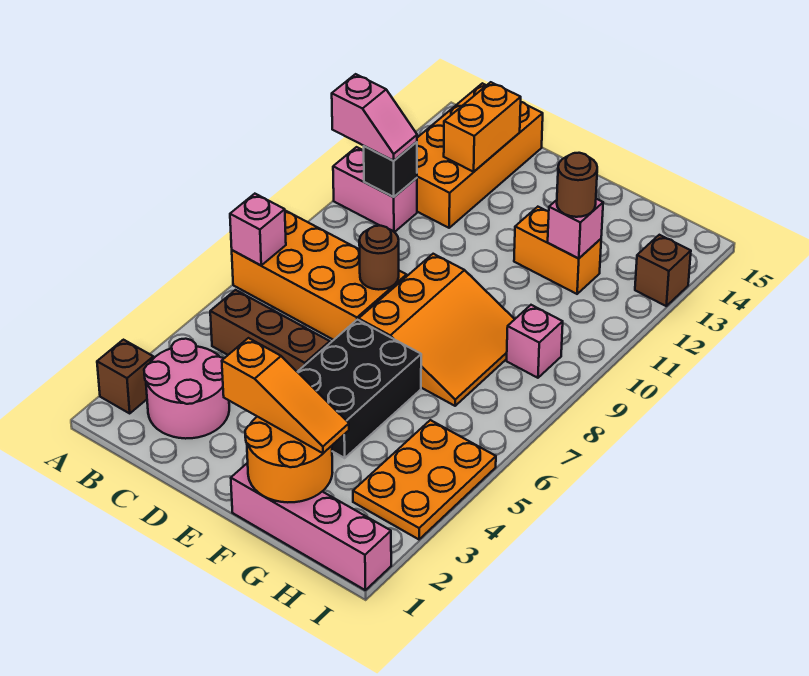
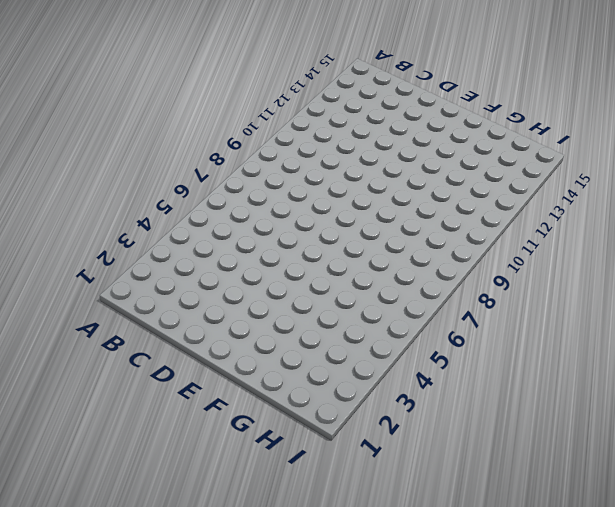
none -> brown 1x1 brick [97,340,154,413]
none -> orange 2x4 brick [232,211,407,340]
none -> pink 1x2 brick [333,147,417,232]

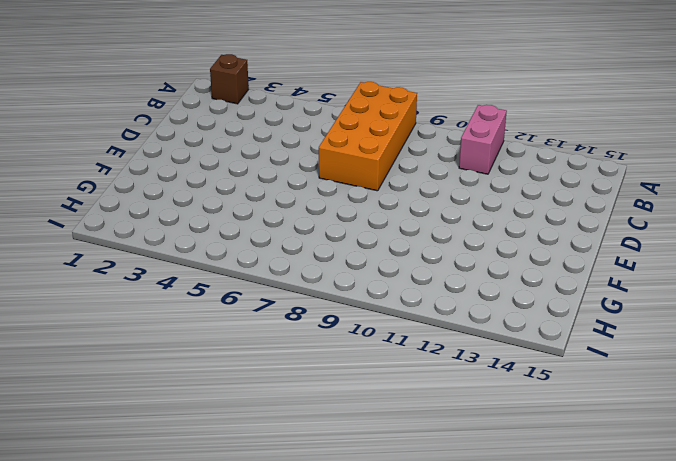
none -> pink 2x2 round brick [144,339,229,439]
none -> brown 1x3 brick [210,290,330,372]
none -> orange 2x4 brick [417,83,543,228]

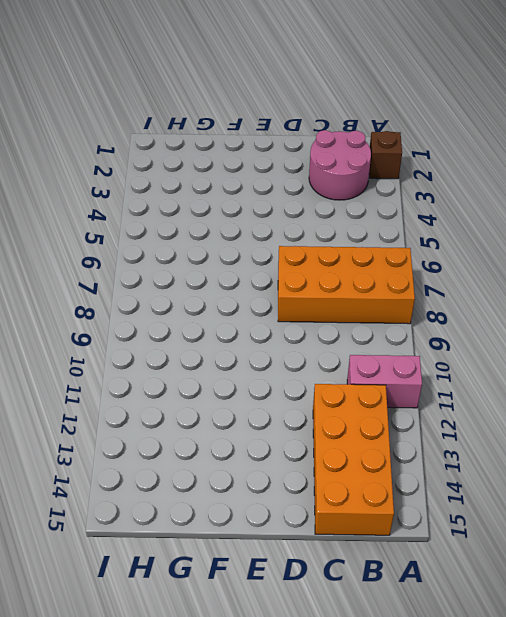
none -> brown 1x3 brick [210,290,330,372]
none -> black 2x3 brick [298,320,421,458]
none -> orange 3x3 slope [359,254,515,406]

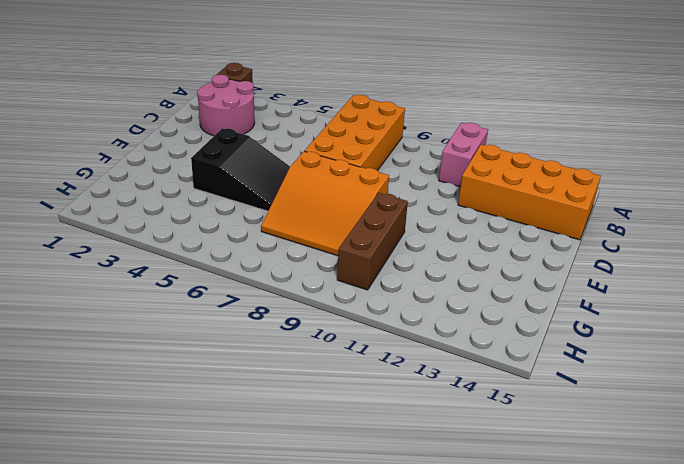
black 2x3 slope [191,128,290,211] -> black 2x3 brick [298,320,421,458]
brown 1x3 brick [337,193,408,290] -> brown 1x3 brick moved to [210,290,330,372]
none -> pink 1x4 brick [231,463,391,590]
none -> orange 1x2 brick [514,207,601,294]
none -> orange 2x3 plate [353,420,496,539]

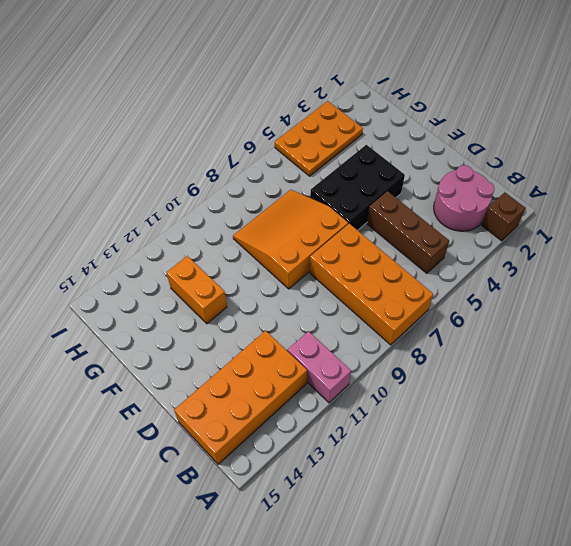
none -> pink 1x4 brick [231,463,391,590]
none -> pink 1x1 brick [507,305,563,378]
none -> brown 1x1 brick [635,235,691,306]

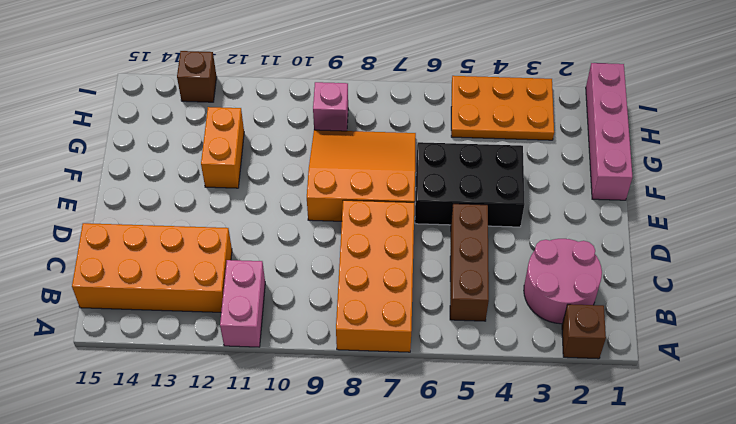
none -> pink 1x1 brick [230,194,286,265]
none -> black 1x1 brick [364,142,417,197]
none -> orange 1x2 brick [444,82,521,172]

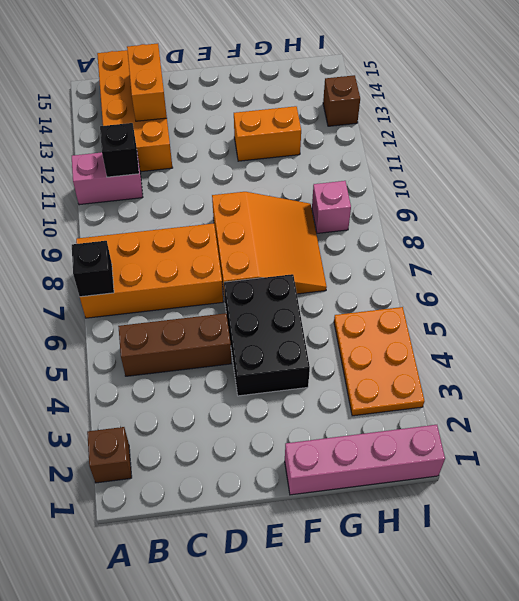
black 1x1 brick [72,241,114,297] -> pink 1x1 brick [230,194,286,265]
none -> pink 2x2 round brick [144,339,229,439]
none -> brown 1x1 round brick [359,226,399,290]
none -> orange 2x2 round brick [245,417,333,502]

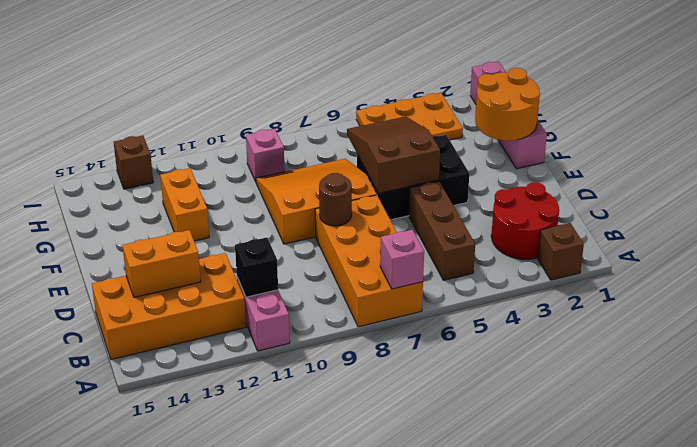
red 2x2 round brick [491,182,559,259] -> pink 2x2 round brick [144,339,229,439]
brown 2x3 slope [347,116,440,193] -> none
none -> pink 1x1 brick [548,199,603,259]
none -> pink 1x2 slope [332,74,417,161]
none -> orange 1x3 slope [222,338,349,453]

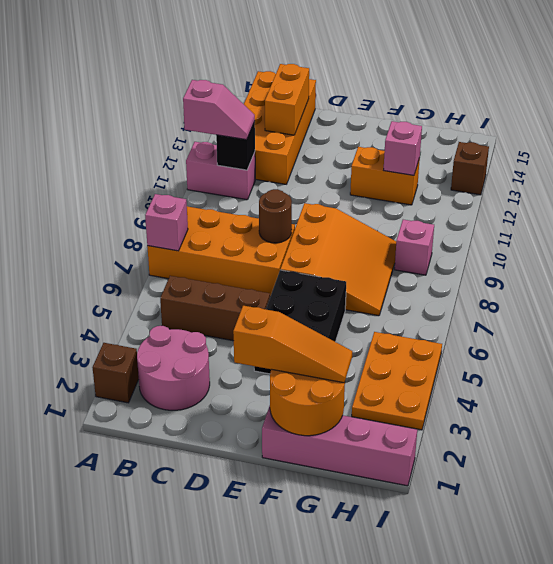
none -> brown 1x1 round brick [557,153,597,217]

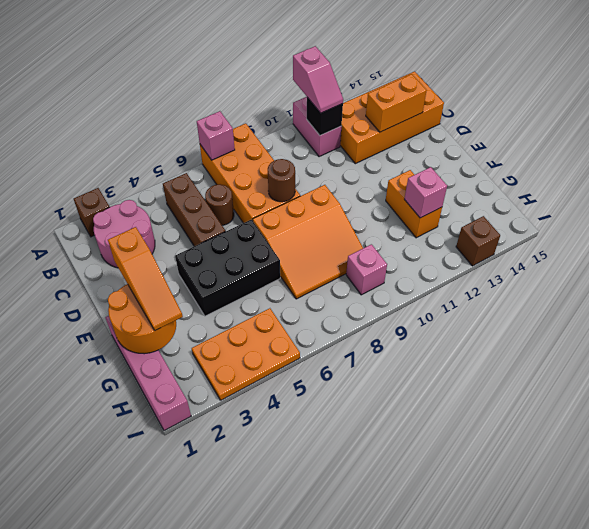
brown 1x1 round brick [205,184,234,225] -> brown 1x1 round brick moved to [557,153,597,217]

